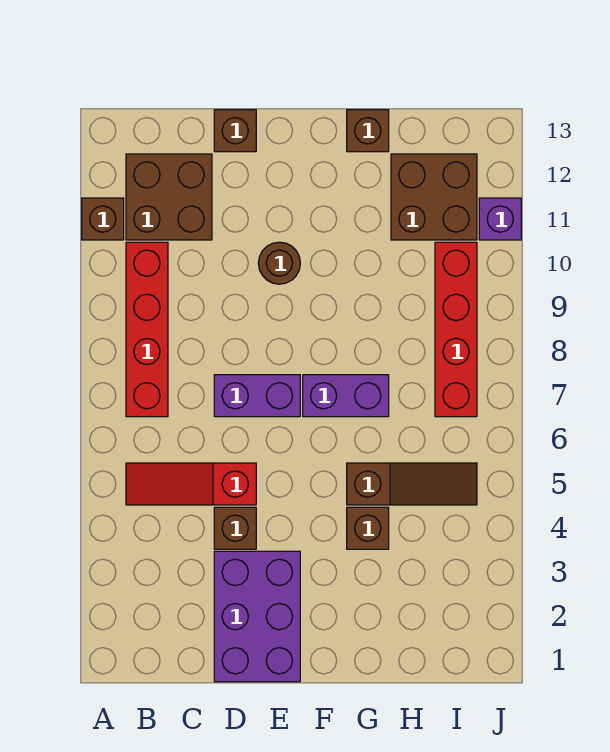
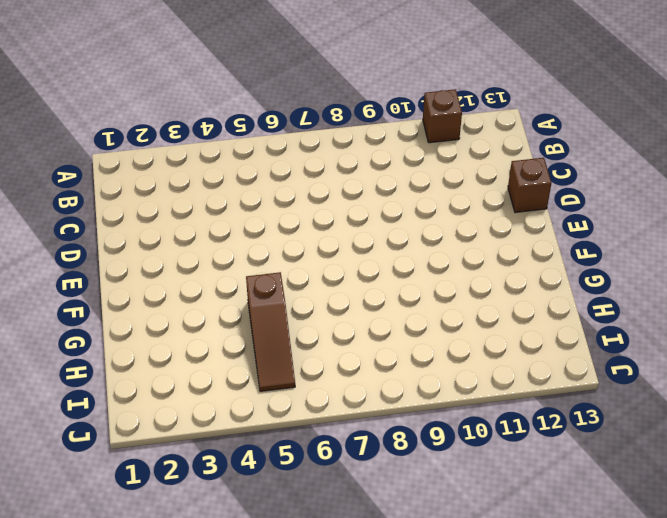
none -> red 1x3 slope [126,463,256,505]
none -> red 1x4 brick [126,242,168,417]
none -> brown 2x2 brick [126,154,212,240]

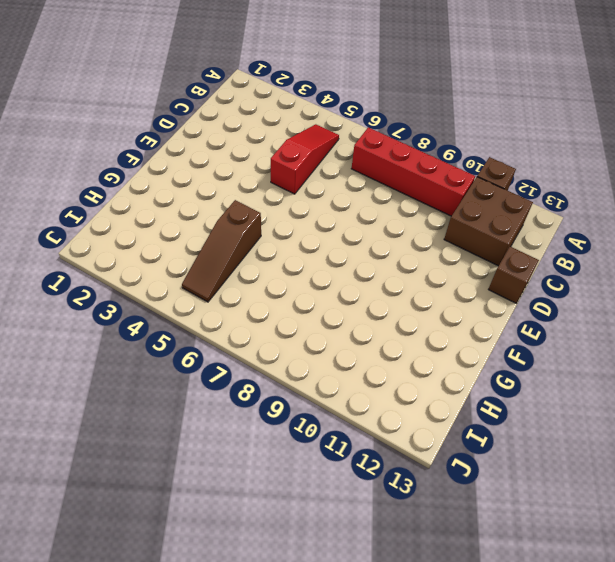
none -> purple 2x3 brick [214,551,300,682]
none -> brown 1x1 brick [214,507,256,549]
none -> purple 1x2 brick [214,375,300,417]

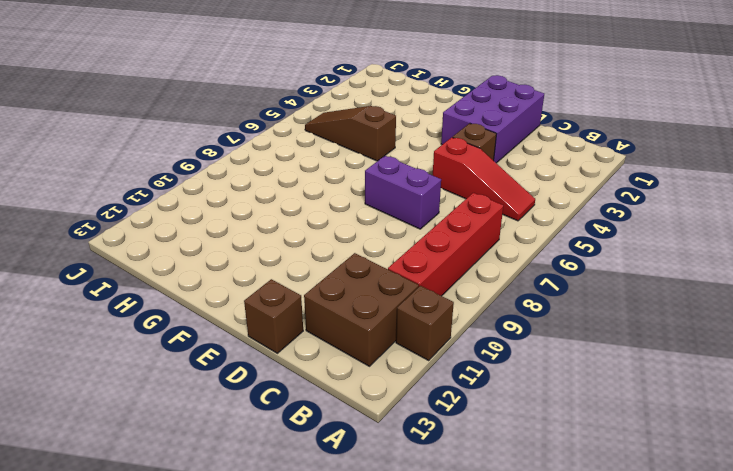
none -> brown 1x1 round brick [258,242,300,284]
none -> purple 1x2 brick [303,375,389,417]
none -> brown 1x1 brick [347,507,389,549]

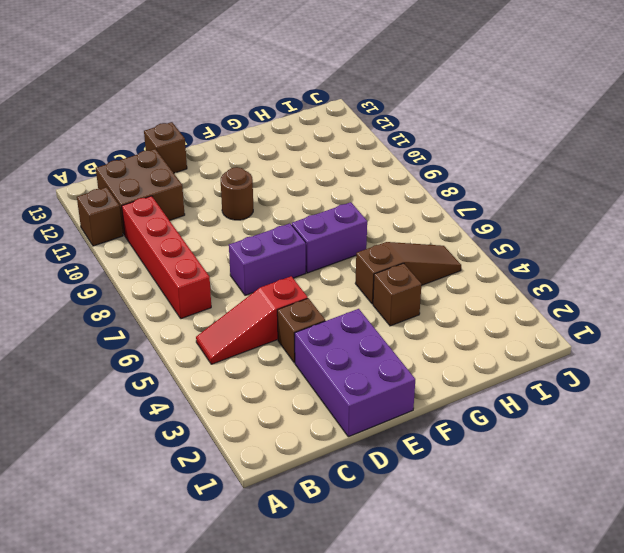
none -> brown 1x1 brick [347,110,389,152]
none -> brown 2x2 brick [391,154,477,240]
none -> red 1x4 brick [435,242,477,417]

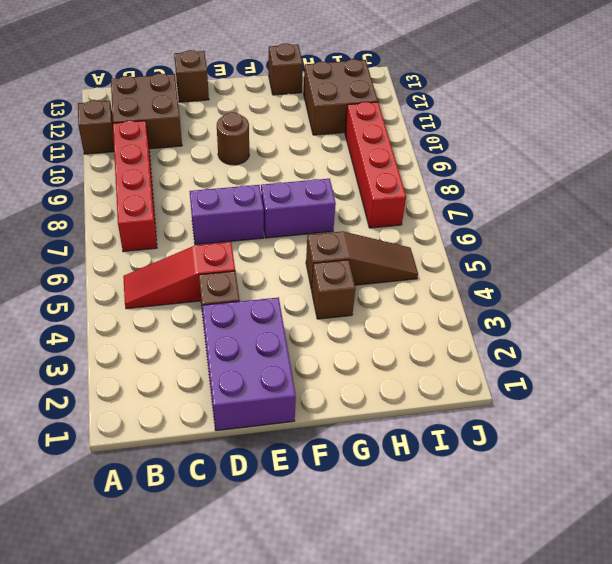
none -> purple 1x1 brick [479,198,521,240]

